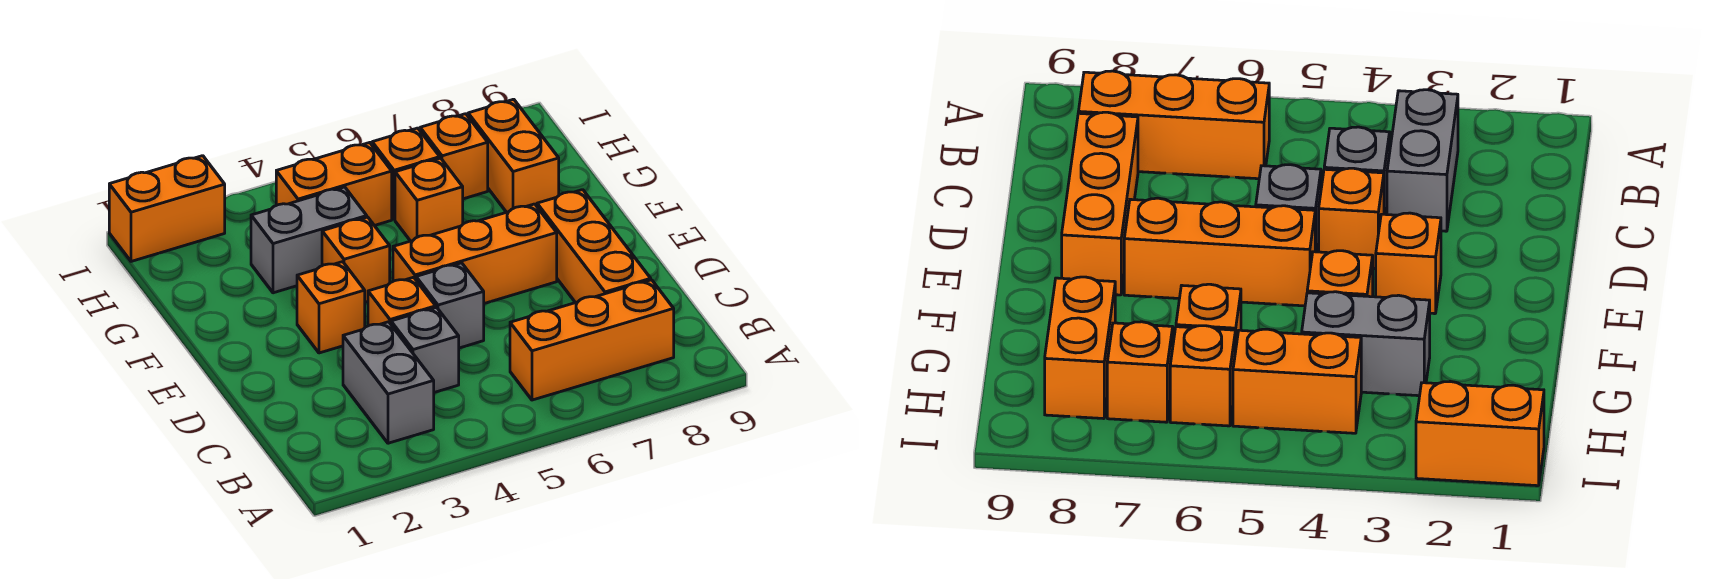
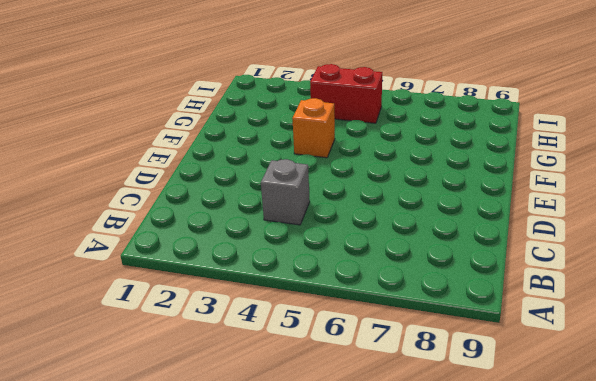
red 1x2 brick [310,64,382,123] -> orange 1x2 brick [276,143,392,226]
none -> grey 1x2 brick [343,322,434,443]
none -> orange 1x3 brick [510,280,674,400]
none -> orange 1x3 brick [537,190,651,303]

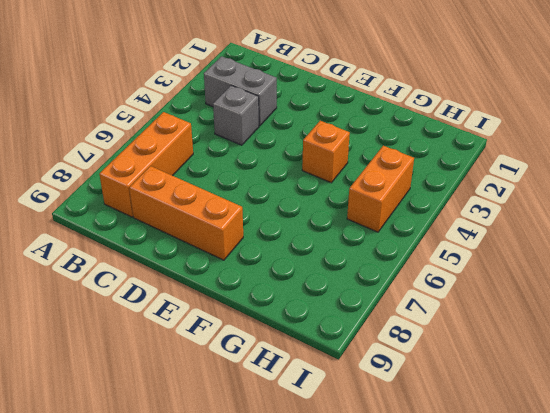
none -> orange 1x1 brick [368,277,436,326]
none -> grey 1x1 brick [416,263,484,348]
none -> orange 1x1 brick [297,262,365,353]

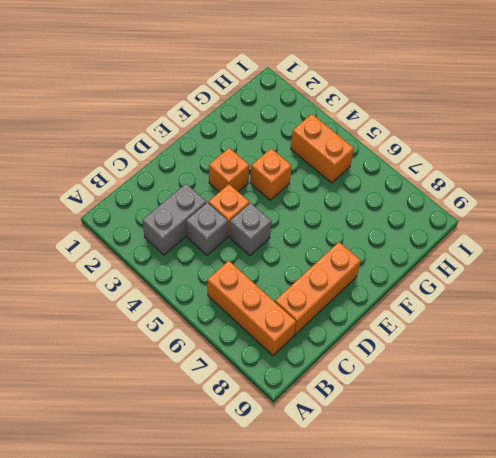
none -> orange 1x3 brick [393,204,557,304]
none -> grey 1x2 brick [251,187,367,293]
none -> orange 1x1 brick [395,158,463,241]

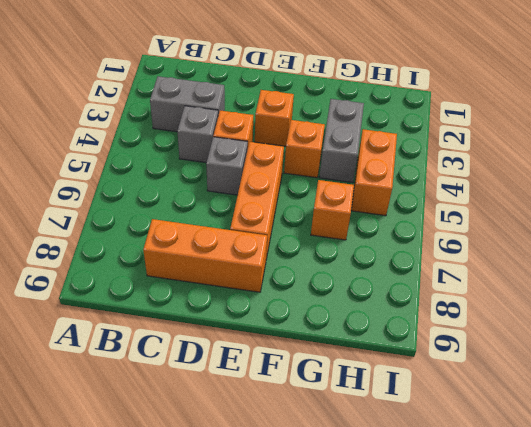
none -> orange 1x3 brick [510,280,674,400]
none -> orange 1x2 brick [468,99,559,212]
none -> orange 1x1 brick [372,128,440,220]

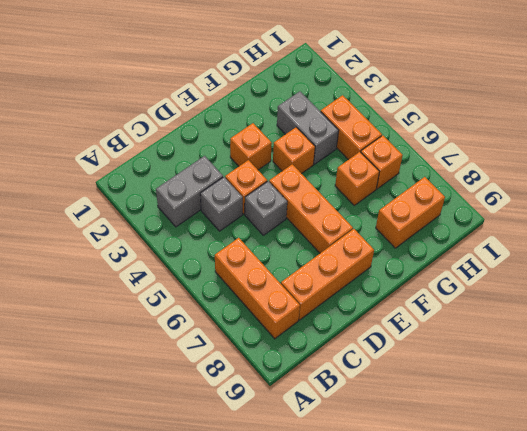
none -> orange 1x1 brick [420,114,488,199]
none -> orange 1x2 brick [109,156,225,261]

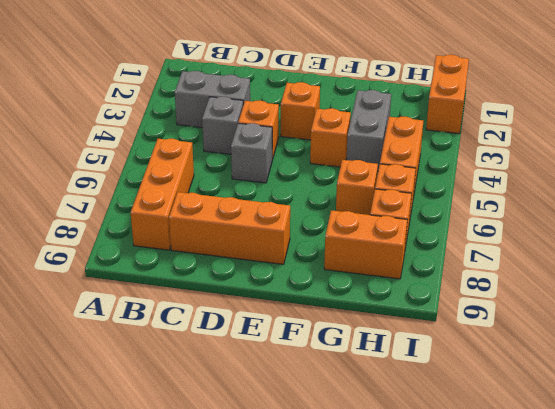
none -> orange 1x3 brick [393,204,557,304]

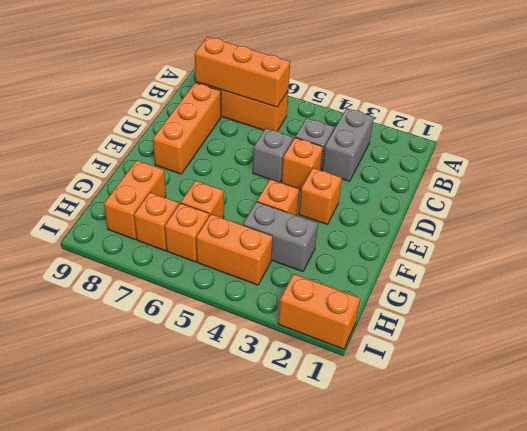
orange 1x3 brick [195,37,290,107] -> orange 1x3 brick moved to [393,204,557,304]

